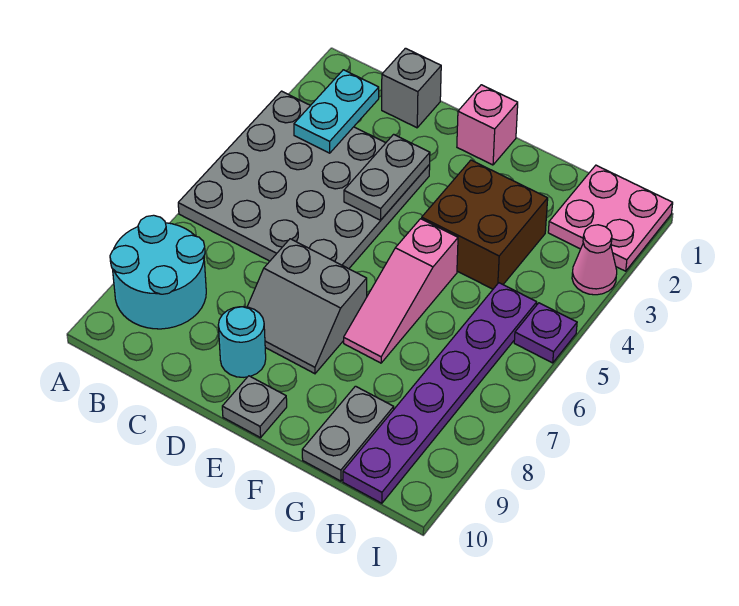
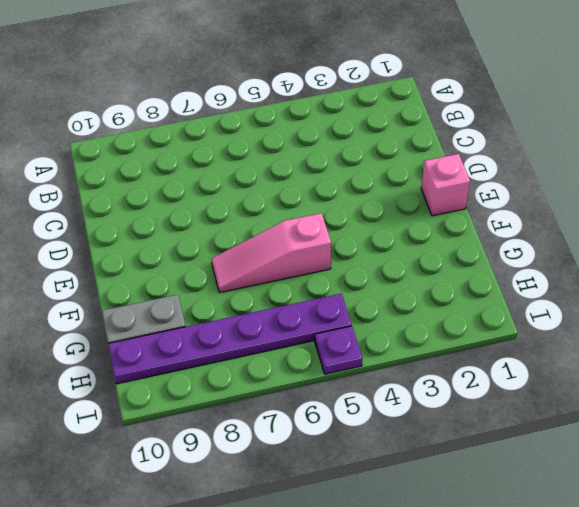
none -> grey 4x4 plate [178,91,430,269]
none -> cyan 2x2 round brick [110,215,206,329]
none -> grey 1x1 brick [382,48,441,128]

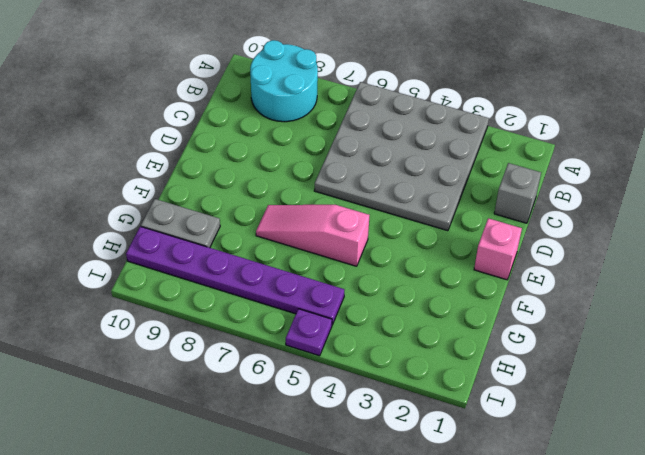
none -> grey 2x2 slope [247,239,367,374]
none -> cyan 1x1 round brick [218,307,266,377]
none -> grey 1x1 plate [222,376,287,438]

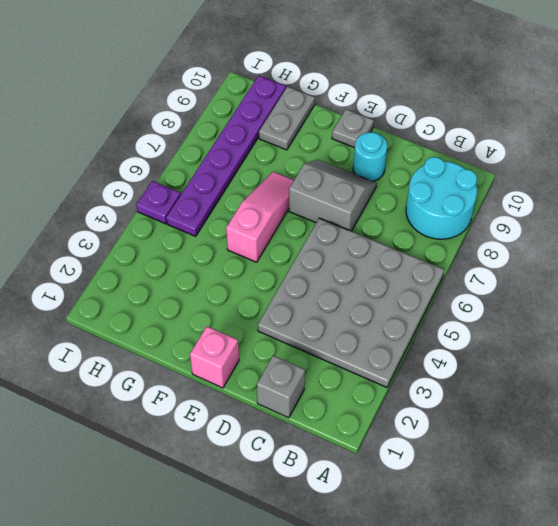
none -> brown 2x2 brick [422,160,548,289]
none -> pink 2x2 plate [548,165,673,271]
none -> pink 1x1 cone [572,225,617,295]

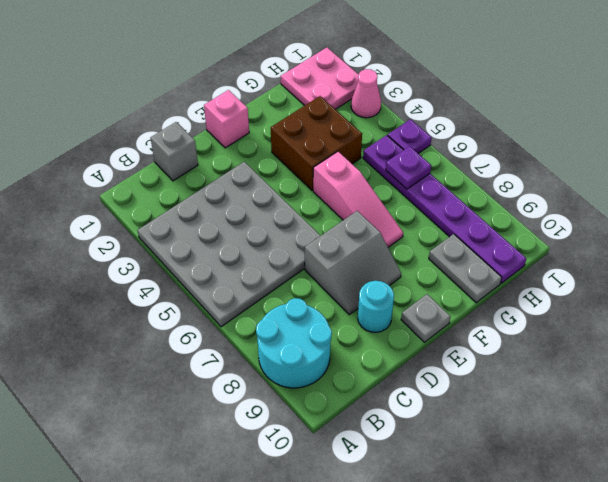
purple 1x1 plate [386,146,431,189] -> none
none -> cyan 1x2 plate [294,70,379,153]
none -> grey 1x2 plate [344,134,430,220]

